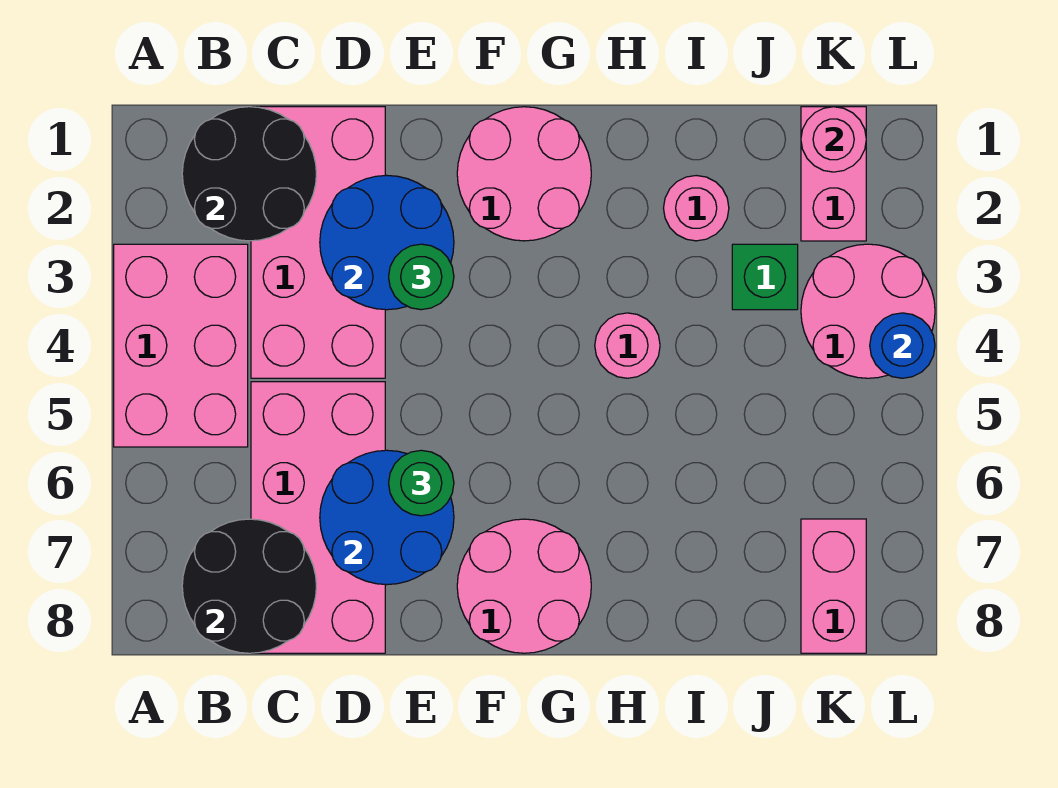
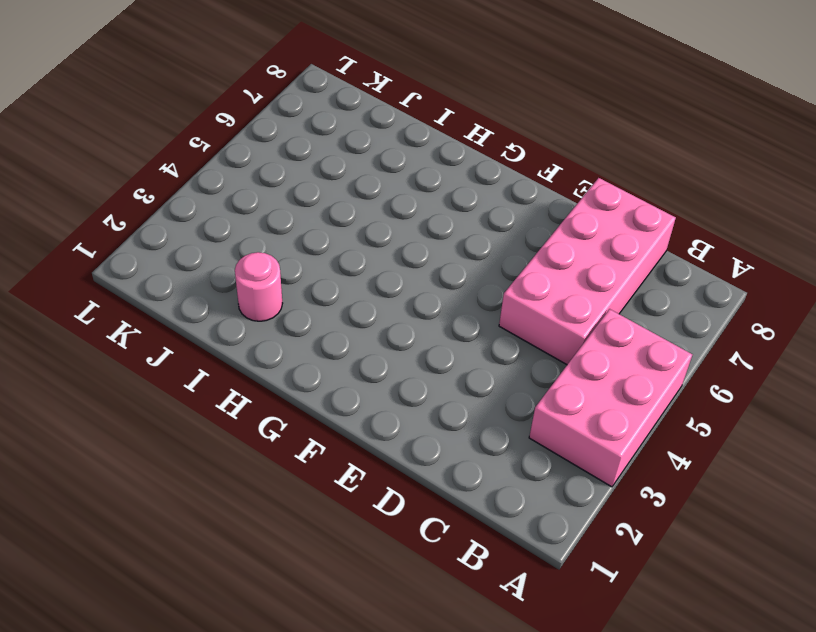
none -> pink 2x4 brick [251,107,385,378]
none -> pink 2x2 round brick [457,107,591,241]
none -> pink 2x2 round brick [457,519,591,653]

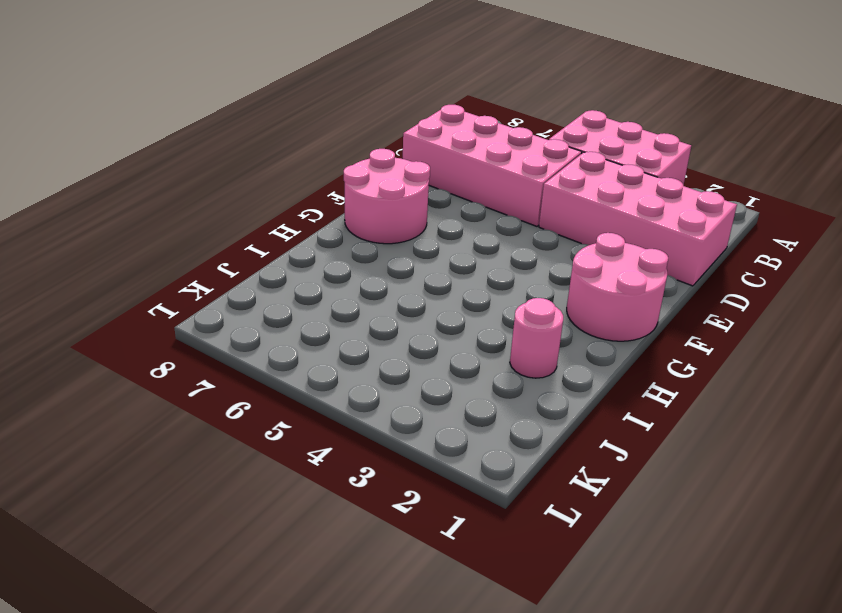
none -> pink 1x1 round brick [595,313,660,378]
none -> green 1x1 brick [732,244,798,310]
none -> pink 1x2 brick [801,107,866,241]

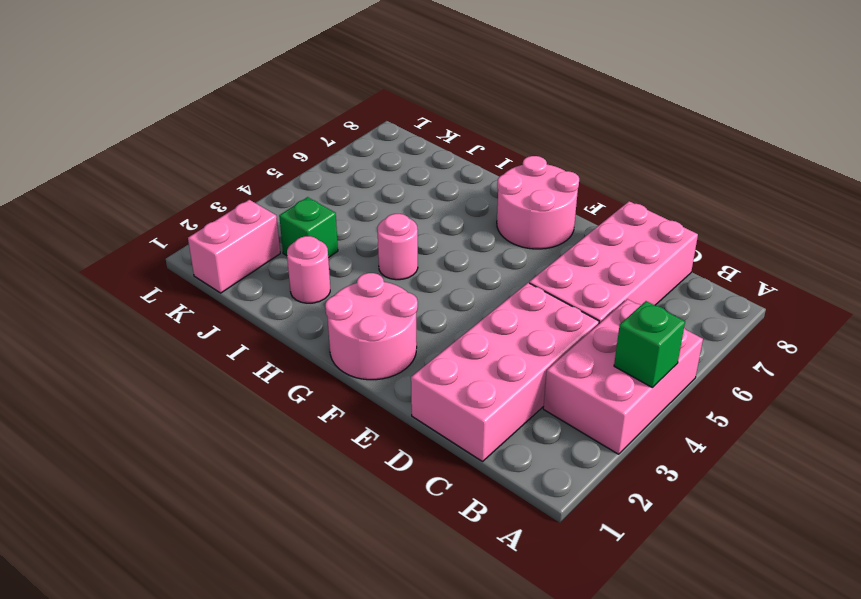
green 1x1 brick [614,301,685,388] -> none
none -> pink 2x2 round brick [801,244,935,378]
none -> pink 1x2 brick [801,519,866,653]
none -> black 2x2 round brick [182,107,316,241]

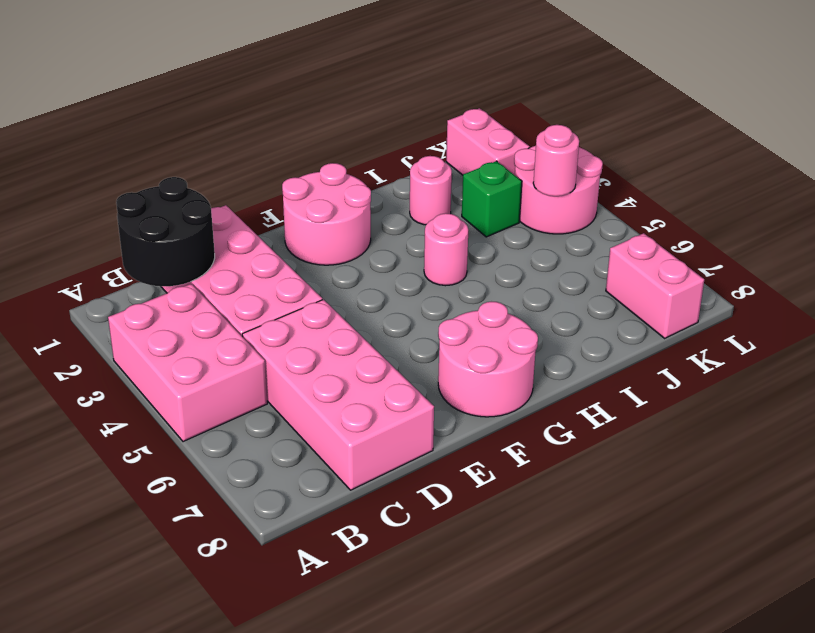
pink 1x1 round brick [533,125,579,196] -> pink 1x1 round brick moved to [801,107,866,172]
none -> black 2x2 round brick [182,519,316,653]
none -> blue 2x2 round brick [320,175,454,310]
none -> blue 2x2 round brick [320,450,454,585]

